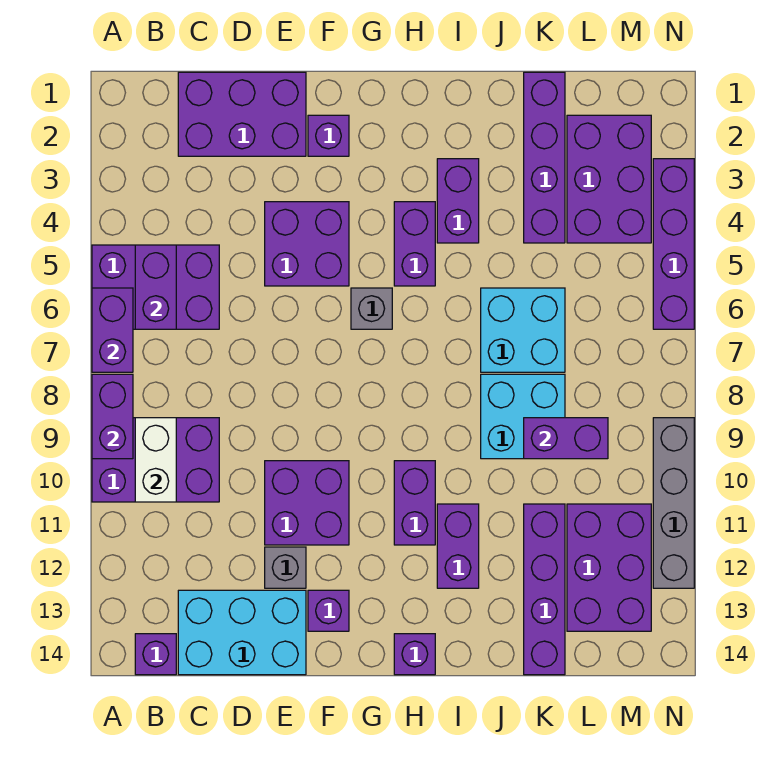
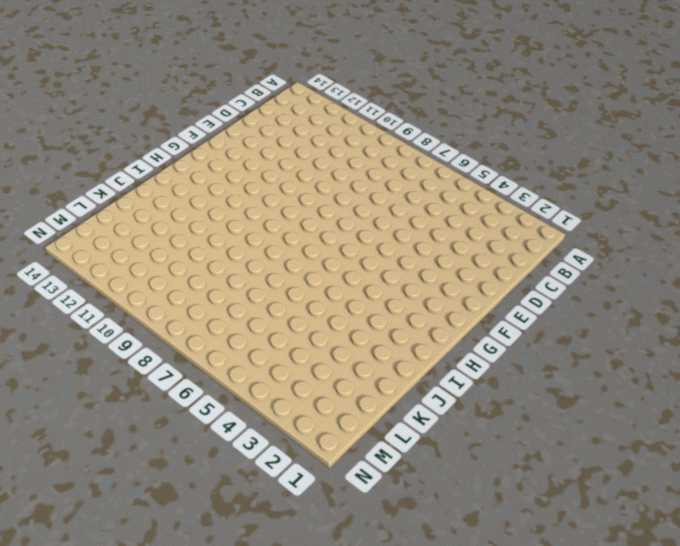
none -> purple 2x3 brick [92,245,219,329]
none -> purple 2x3 brick [92,418,219,502]
none -> purple 1x1 brick [135,634,176,675]

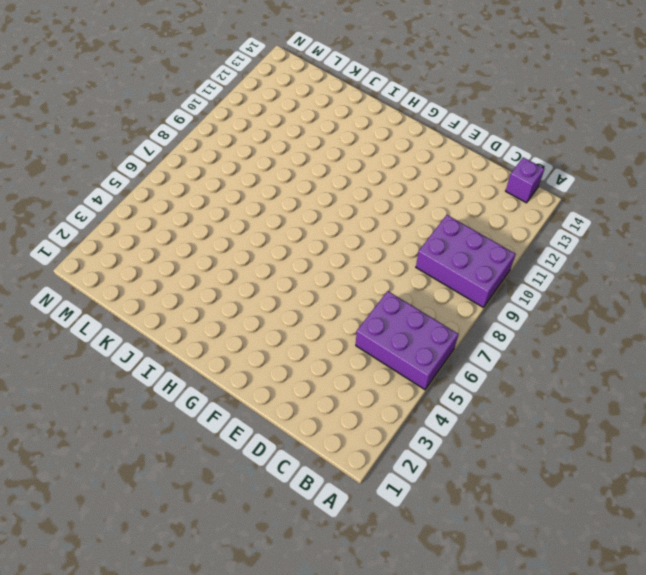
none -> purple 2x3 brick [178,72,306,156]
none -> cyan 2x3 brick [178,590,306,675]
none -> purple 2x2 brick [265,202,349,286]

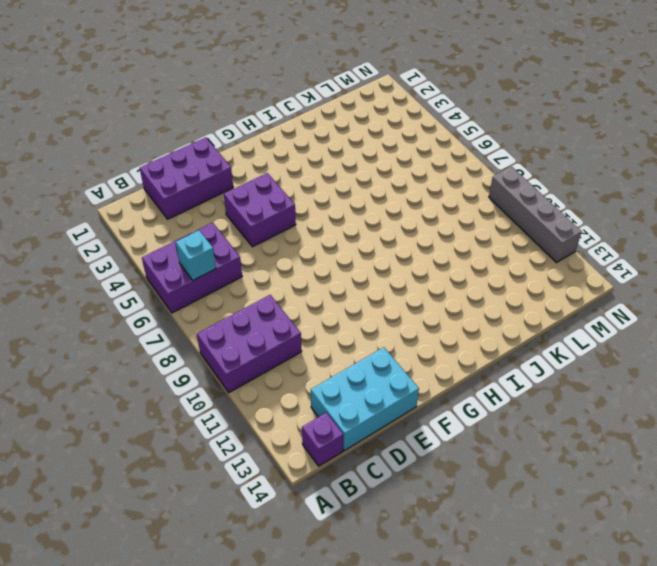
cyan 1x1 brick [176,231,216,280] -> purple 1x2 brick [135,245,176,329]
none -> purple 2x2 brick [265,461,349,545]
none -> grey 1x1 brick [265,547,306,588]
none -> purple 1x1 brick [308,115,349,156]

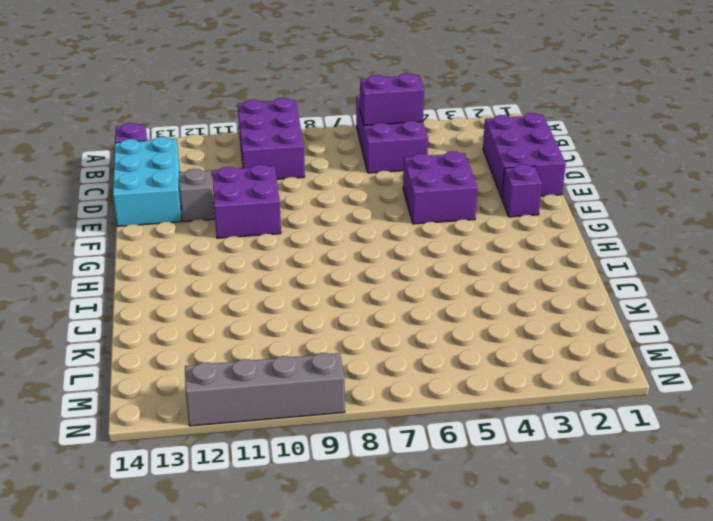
none -> purple 1x1 brick [308,590,349,631]
none -> grey 1x1 brick [351,288,392,329]
none -> purple 1x2 brick [394,202,435,286]

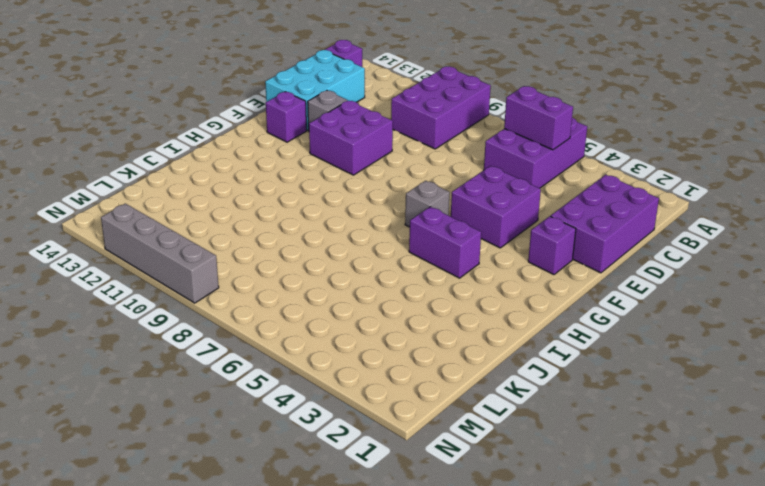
none -> purple 1x2 brick [394,461,435,545]
none -> purple 1x1 brick [394,634,435,675]
none -> purple 1x2 brick [437,159,479,243]

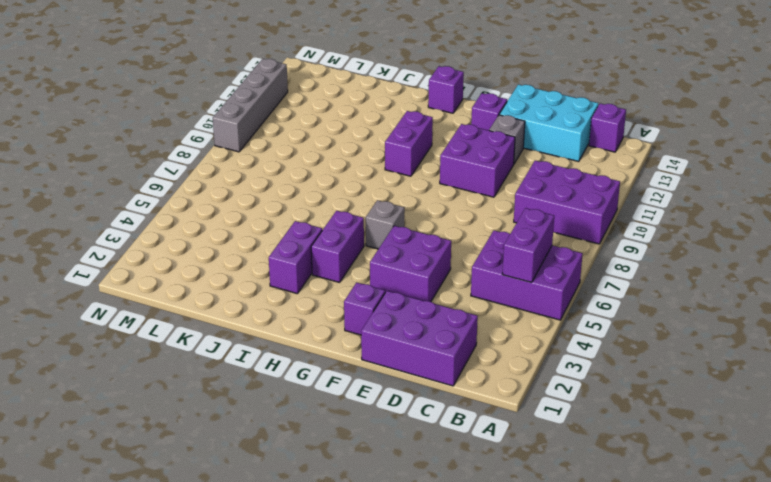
none -> purple 1x2 brick [437,504,479,588]
none -> cyan 2x2 brick [481,288,565,372]
none -> cyan 2x2 brick [481,374,565,459]

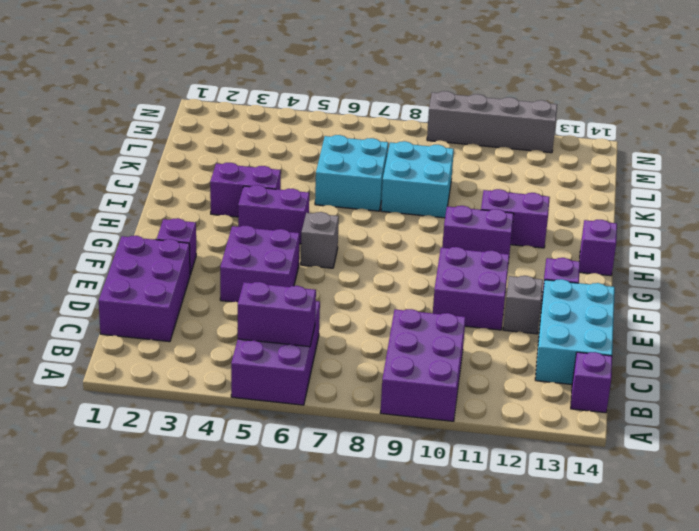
none -> purple 1x4 brick [524,72,565,243]
none -> purple 1x4 brick [524,504,565,675]
none -> purple 2x3 brick [567,115,651,243]

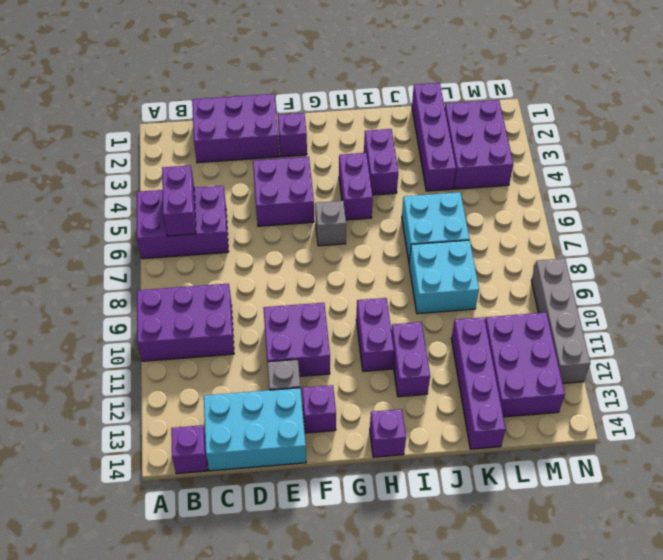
none -> purple 1x4 brick [653,159,694,329]
none -> purple 1x2 brick [92,288,133,372]
none -> purple 1x2 brick [92,374,133,459]

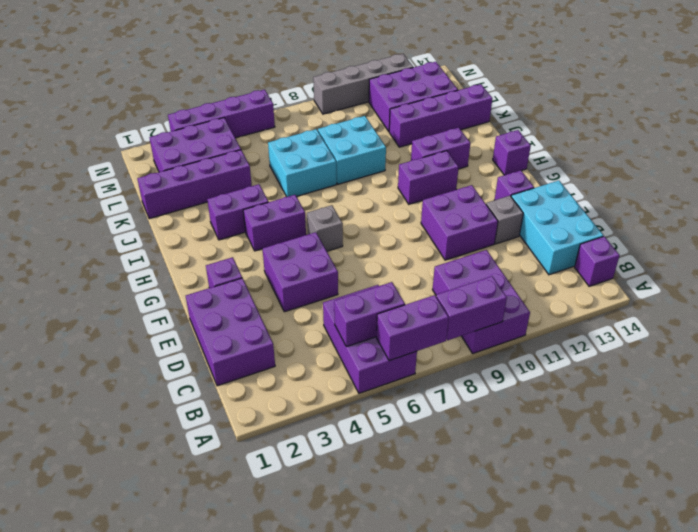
none -> white 1x2 brick [135,418,176,502]
none -> purple 1x2 brick [524,418,608,459]

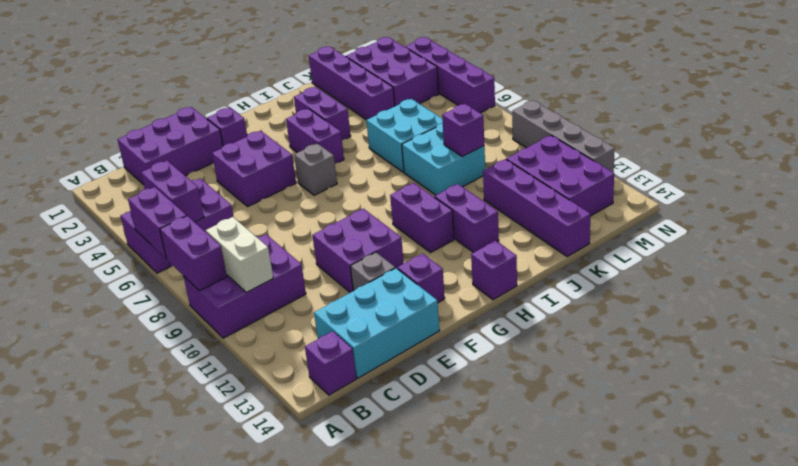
purple 1x1 brick [442,104,484,157] -> purple 1x2 brick [524,418,608,459]

